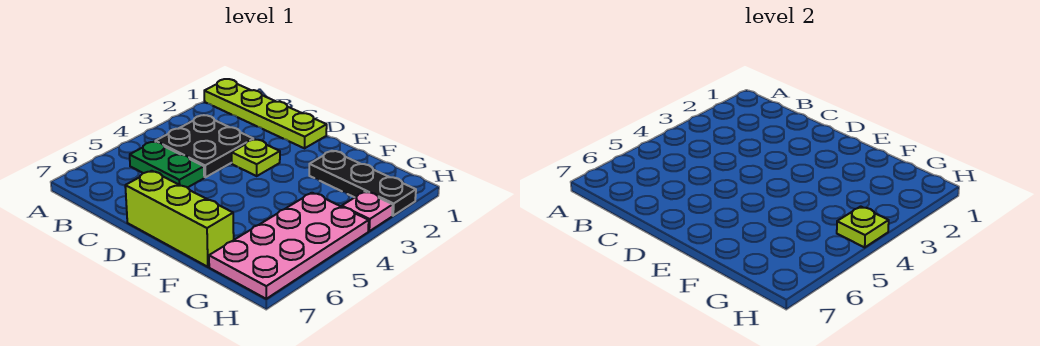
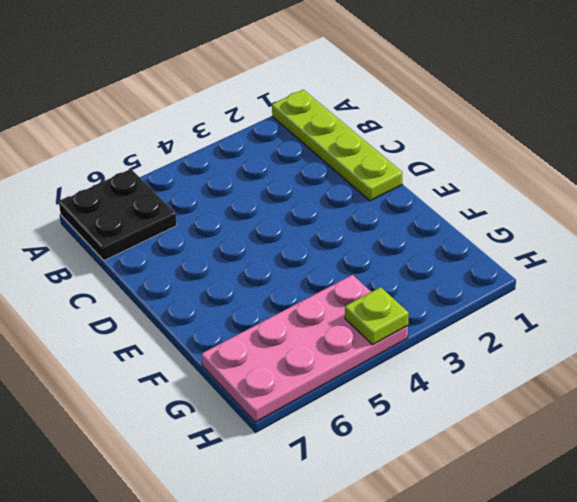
black 2x2 plate [59,169,177,260] -> black 2x2 plate moved to [155,115,253,177]
none -> green 1x2 plate [130,142,204,188]
none -> lime 1x1 plate [232,139,280,176]

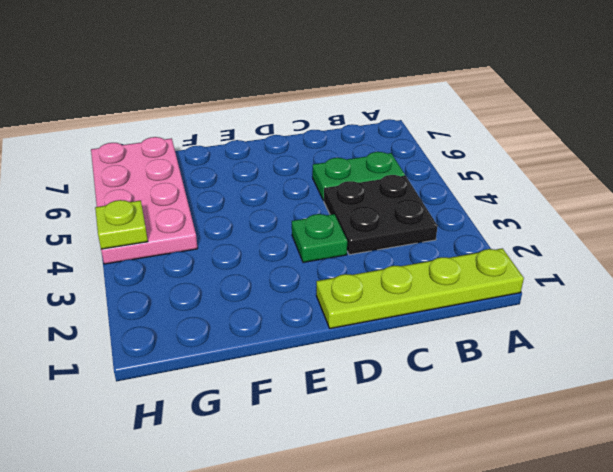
green 1x1 plate [292,214,347,262] -> lime 1x1 plate [232,139,280,176]
none -> lime 1x3 brick [125,171,234,267]
none -> black 1x3 plate [309,151,416,216]

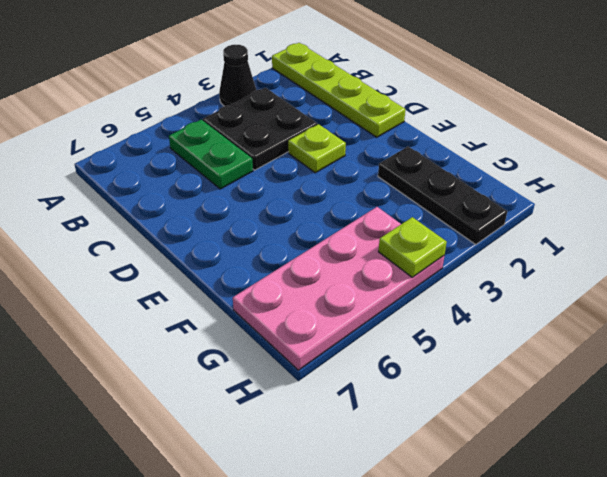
black 1x1 cone [219,45,256,106] -> none
none -> lime 1x3 brick [125,171,234,267]
none -> pink 1x1 plate [342,191,393,231]

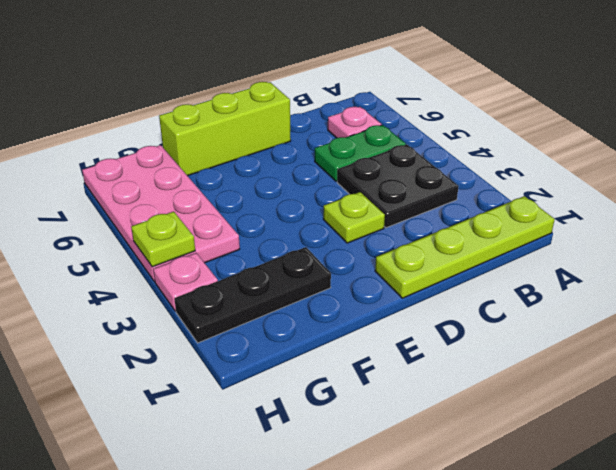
pink 1x1 plate [328,107,382,138] -> none

